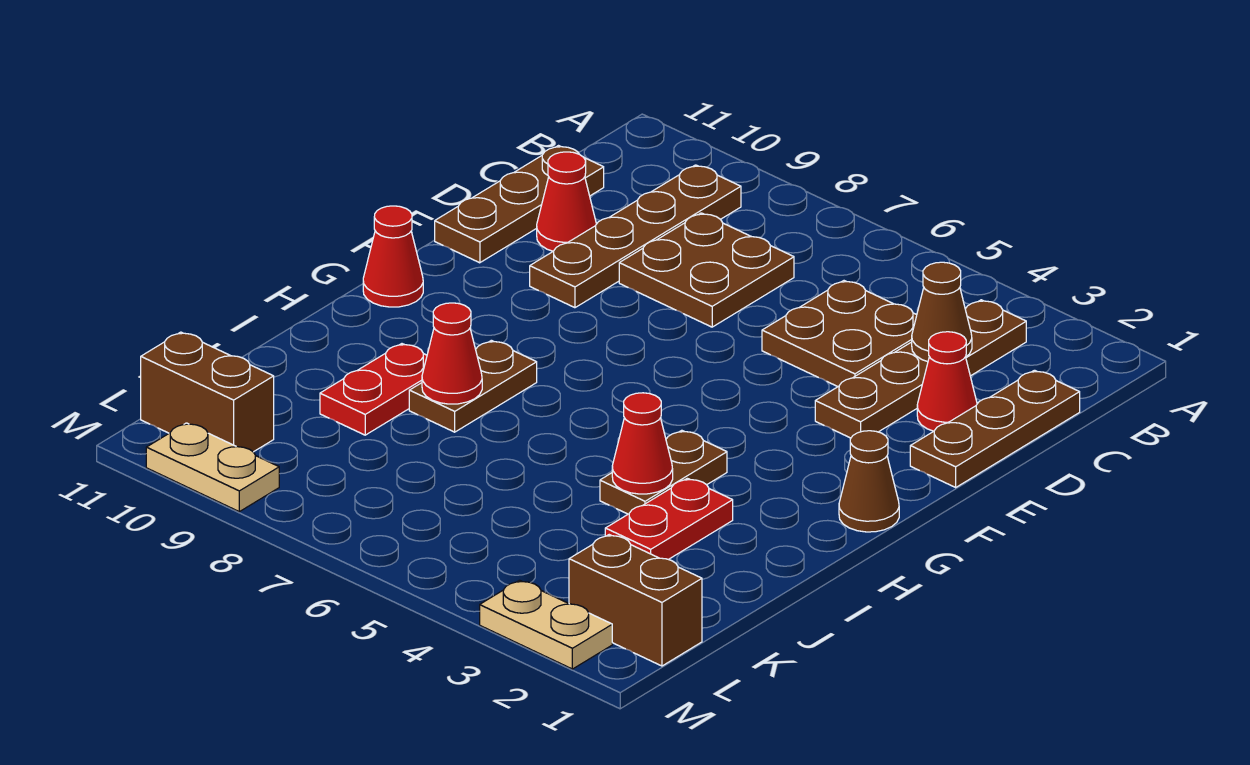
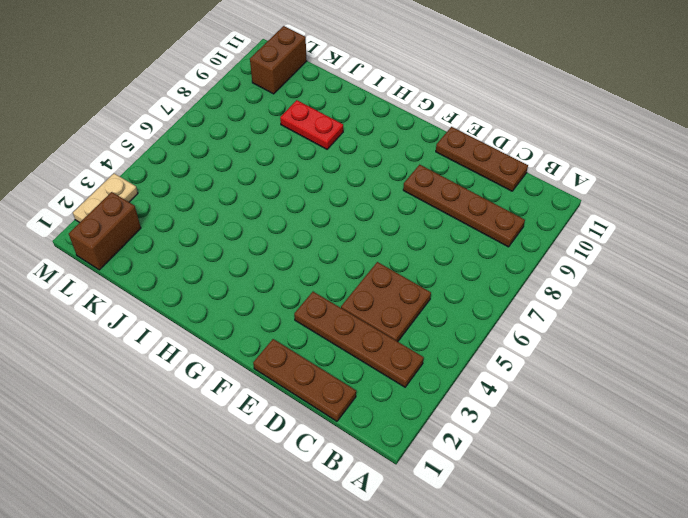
none -> brown 2x2 plate [619,213,794,327]
none -> red 1x1 cone [917,332,977,431]
none -> red 1x1 cone [537,152,596,251]

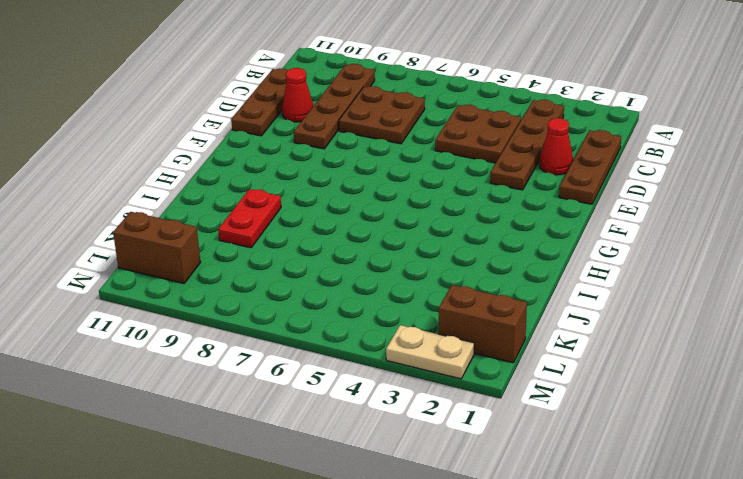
none -> brown 1x1 cone [839,431,899,532]
none -> red 1x1 cone [363,206,423,307]
none -> brown 1x2 plate [600,430,727,514]

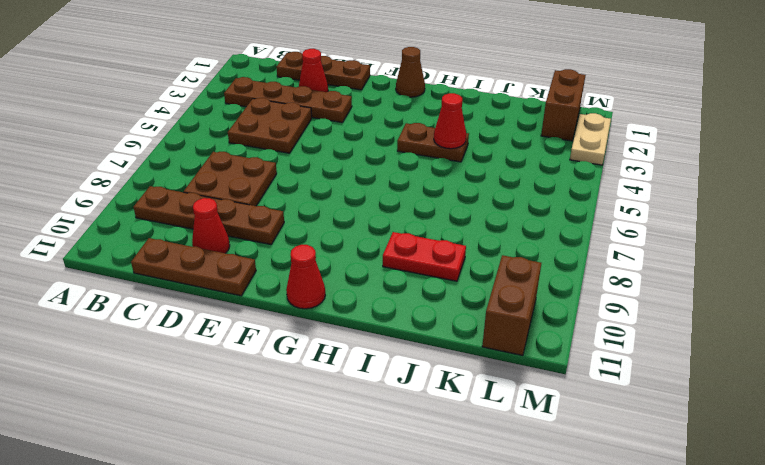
none -> brown 1x2 plate [409,340,537,432]
none -> red 1x2 plate [605,478,733,559]
none -> tan 1x2 plate [146,423,279,512]

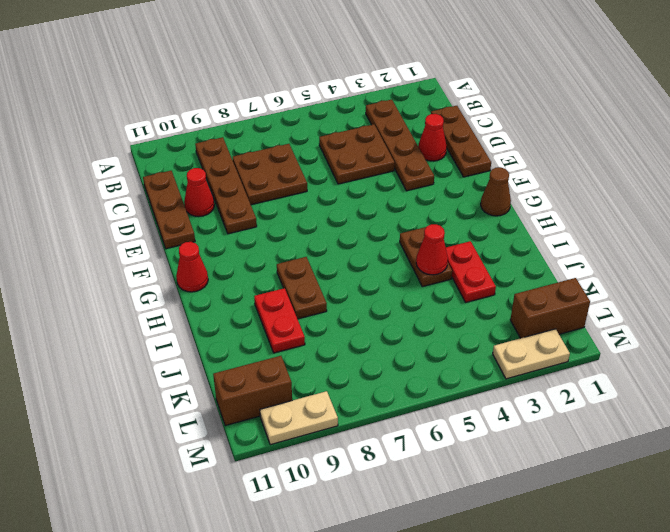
none -> brown 1x1 cone [912,262,972,362]
none -> red 1x1 cone [422,303,482,404]

